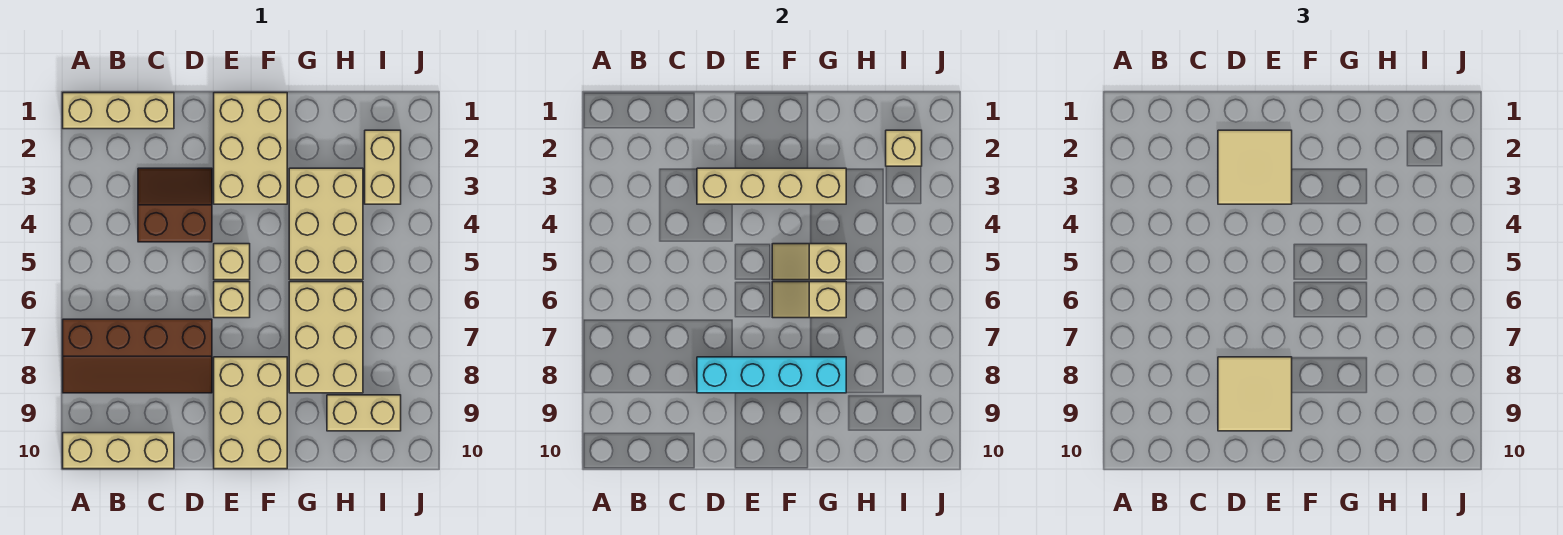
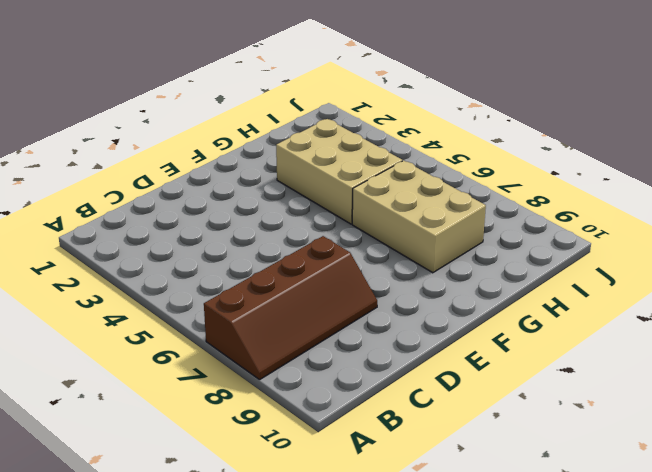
none -> tan 1x3 brick [63,93,174,129]
none -> tan 1x3 brick [63,433,174,469]
none -> brown 2x2 slope [138,168,212,242]

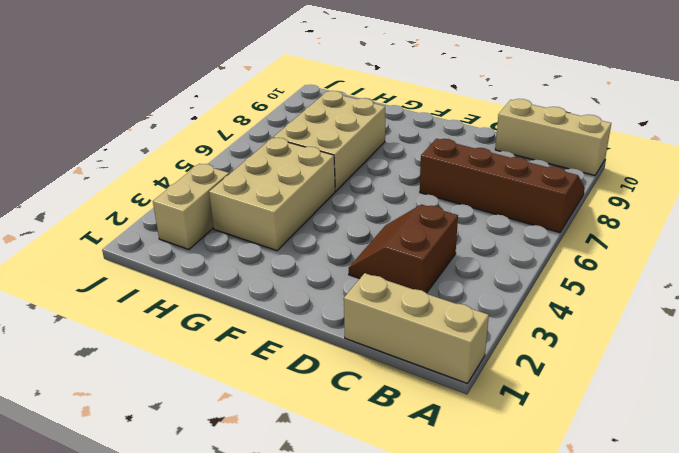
brown 2x2 slope [349,204,458,293] -> brown 2x2 slope turned to [138,168,212,242]
none -> tan 2x3 brick [214,93,287,204]
none -> tan 1x1 brick [214,244,250,280]
none -> tan 1x1 brick [214,282,250,318]

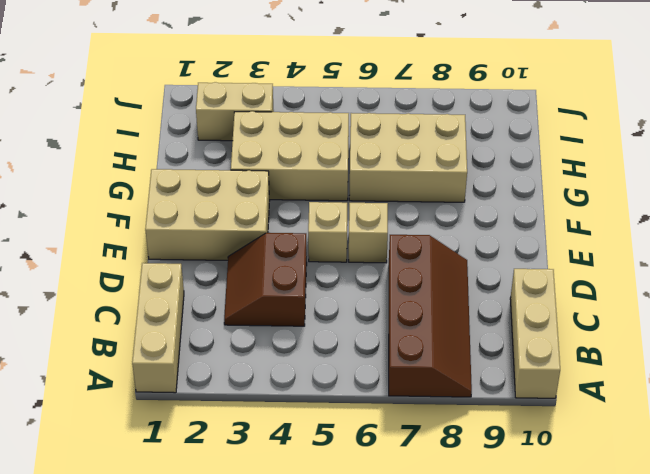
none -> tan 2x3 brick [214,357,287,469]
none -> tan 1x2 brick [327,395,401,431]
none -> tan 1x4 brick [697,168,846,204]

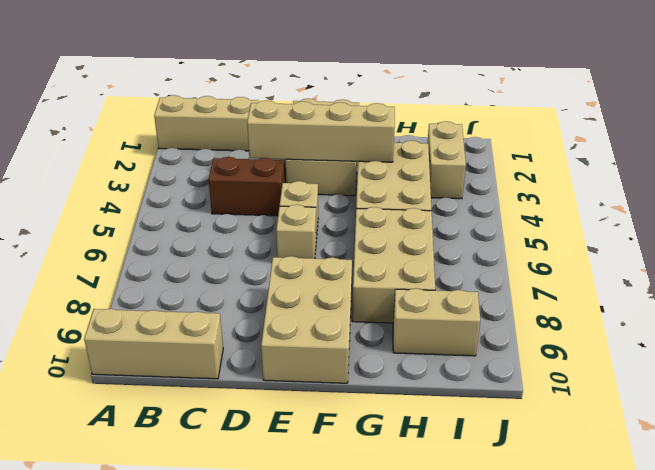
none -> brown 2x4 slope [63,319,212,393]
none -> cyan 1x4 brick [697,357,846,393]
none -> tan 1x2 slope [772,244,846,280]

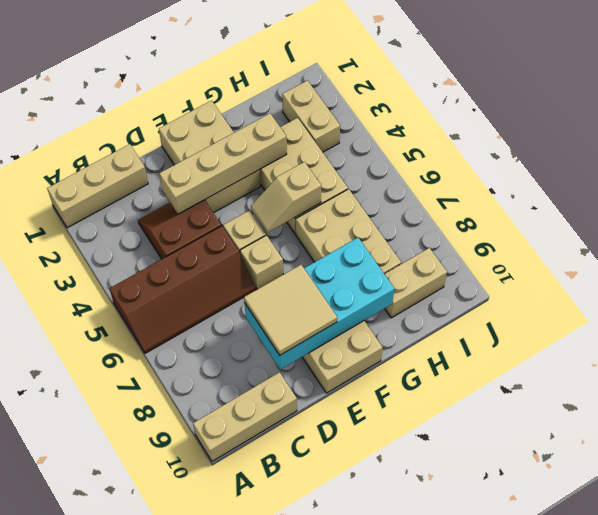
brown 2x4 slope [109,226,256,353] -> brown 2x4 slope moved to [63,319,212,393]
cyan 2x4 brick [245,238,395,370] -> cyan 1x4 brick [697,357,846,393]
none -> tan 1x2 slope [772,282,846,318]
none -> tan 1x1 brick [886,130,922,166]
none -> tan 2x2 tile [1218,130,1292,204]

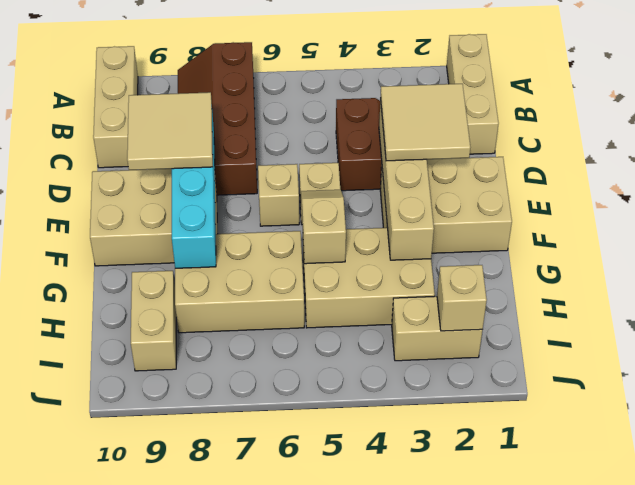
none -> tan 1x2 slope [772,282,846,318]

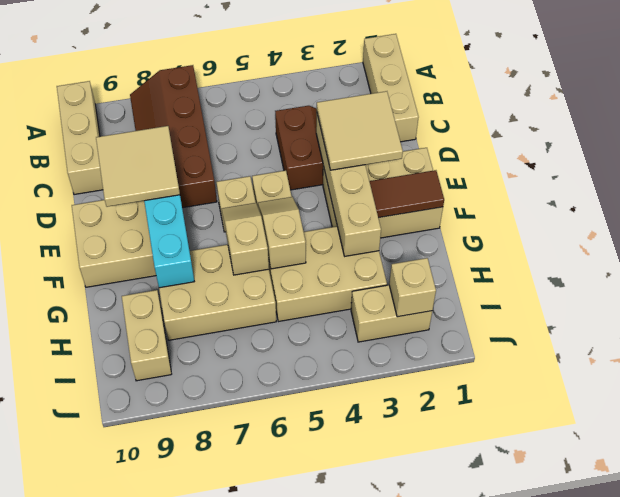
brown 1x2 tile [369,170,444,218] -> none

